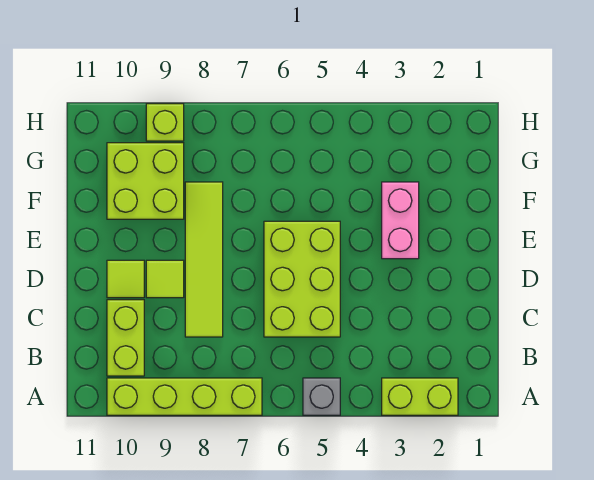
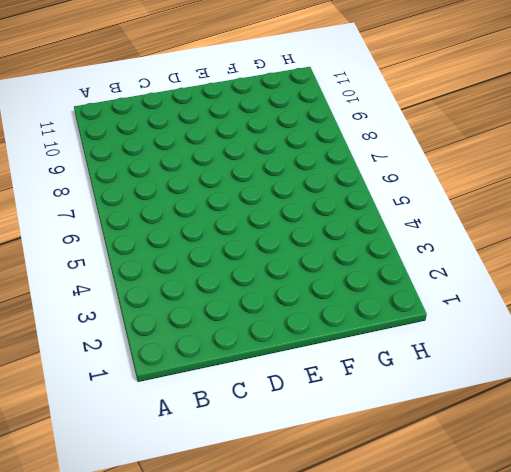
none -> lime 1x2 brick [382,378,458,415]
none -> grey 1x1 brick [303,378,340,415]

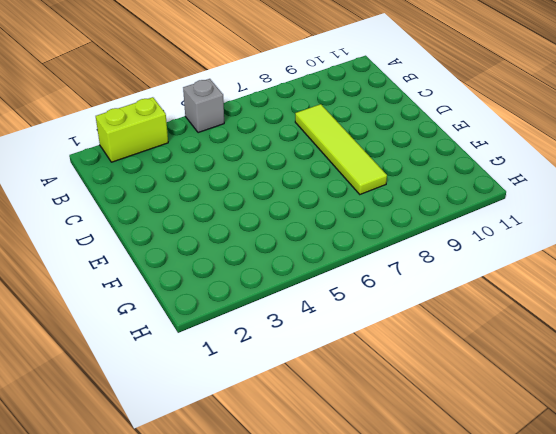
none -> lime 1x4 brick [107,378,262,415]
none -> lime 1x2 brick [107,300,144,376]

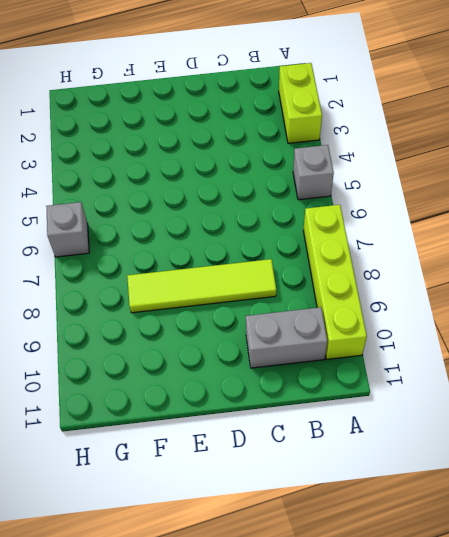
grey 1x2 brick [246,307,327,368] -> lime 1x2 brick [107,300,144,376]
grey 1x1 brick [46,202,89,257] -> none
none -> lime 2x3 brick [264,221,340,337]
none -> lime 1x1 tile [146,260,184,298]

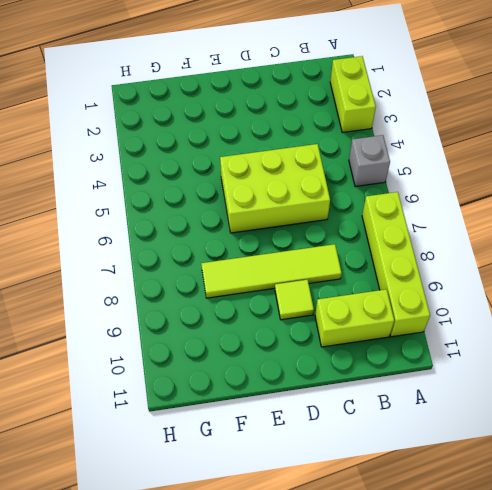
none -> lime 1x1 tile [107,260,144,298]
none -> pink 1x2 brick [382,182,419,259]

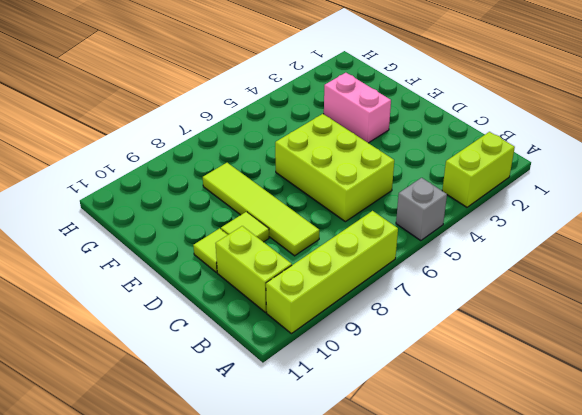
none -> lime 2x2 brick [107,143,184,219]
none -> lime 1x1 brick [146,104,184,141]

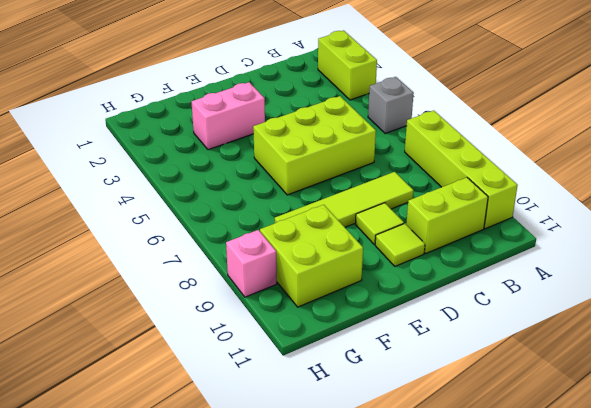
pink 1x1 brick [226,230,277,297] -> lime 1x1 brick [146,104,184,141]

